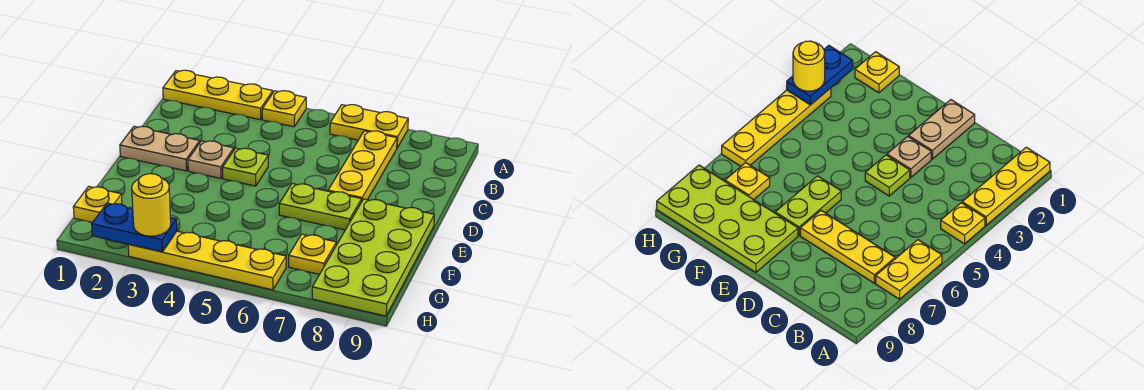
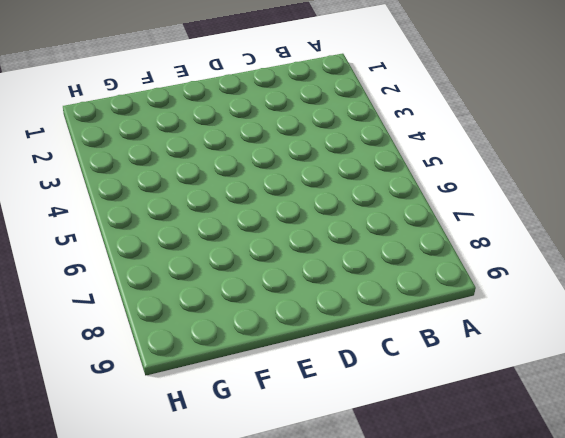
none -> yellow 1x3 plate [163,70,273,120]
none -> yellow 1x1 plate [262,91,306,127]
none -> yellow 1x2 plate [330,105,408,148]

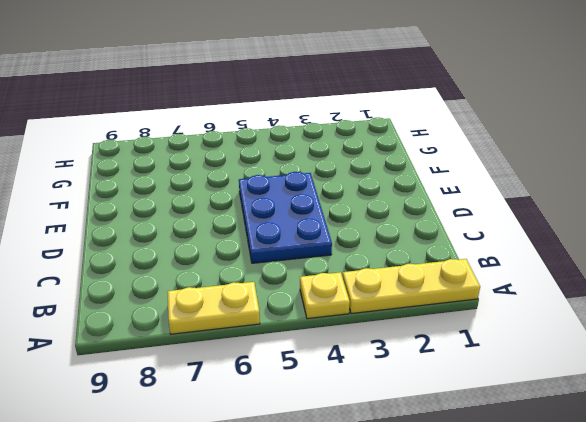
blue 2x3 plate [239,172,332,263] -> lime 1x1 plate [222,148,268,186]
none -> yellow 1x3 plate [328,131,397,200]
none -> tan 1x2 plate [120,126,200,171]
none -> tan 1x1 plate [188,141,234,179]

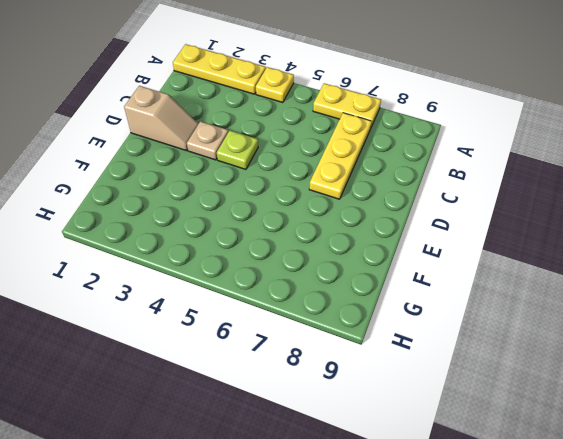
tan 1x2 slope [124,86,198,151] -> tan 1x2 plate [120,126,200,171]
none -> lime 1x2 plate [279,184,362,230]
none -> lime 2x4 plate [312,199,434,316]
none -> yellow 1x1 plate [73,187,122,223]

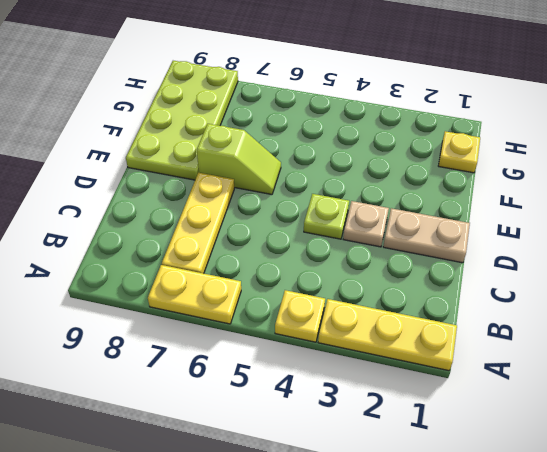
lime 1x2 slope [197,124,281,194] -> lime 1x2 plate [279,184,362,230]
none -> yellow 1x1 plate [289,234,336,274]
none -> yellow 1x4 plate [128,231,286,290]
none -> blue 1x2 plate [92,203,177,252]

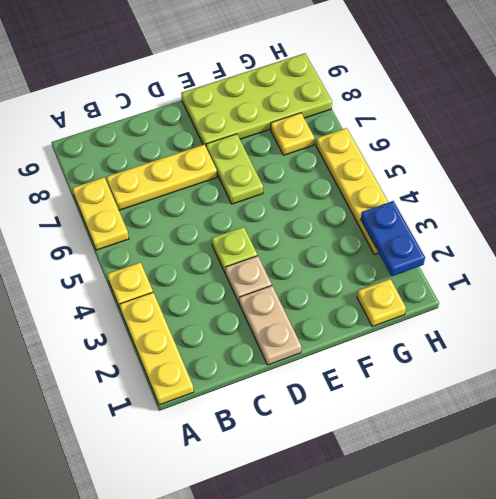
none -> yellow 1x1 round brick [132,174,171,236]

